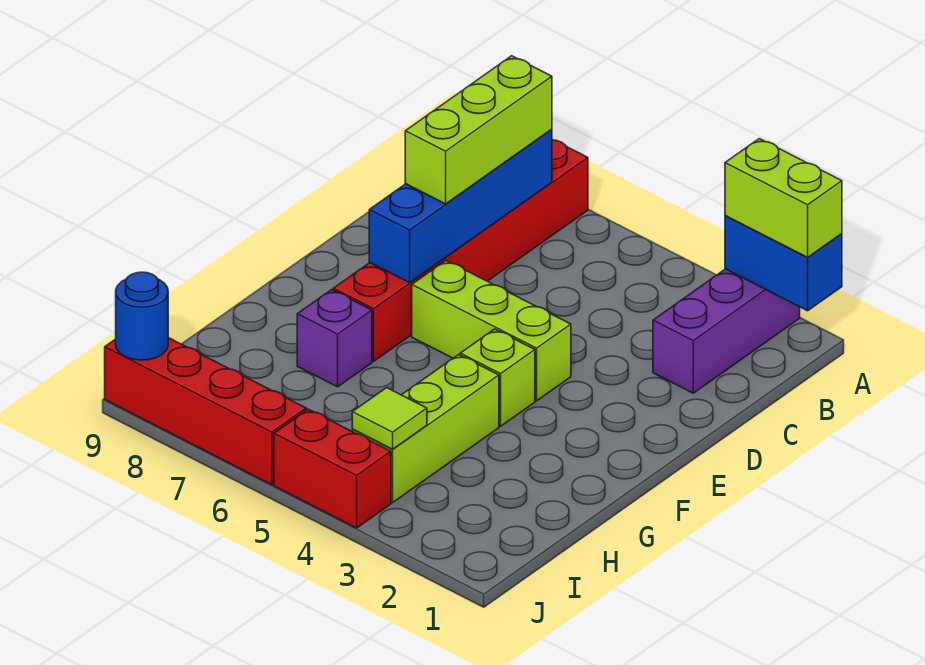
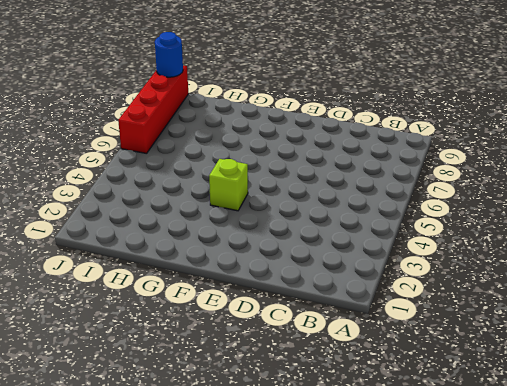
none -> purple 1x3 brick [653,269,800,393]
none -> red 1x6 brick [333,139,588,361]
none -> lime 1x3 brick [412,261,571,401]

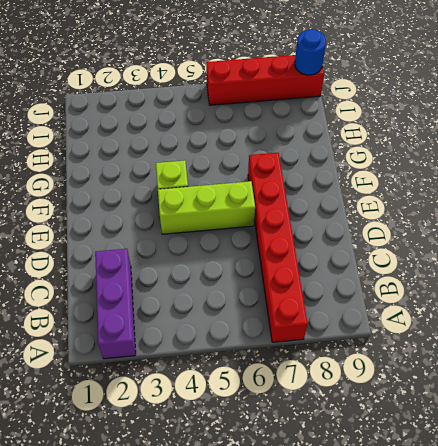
none -> lime 1x3 brick [352,354,499,503]
none -> purple 1x1 brick [297,290,372,387]
none -> red 1x2 brick [274,409,391,528]

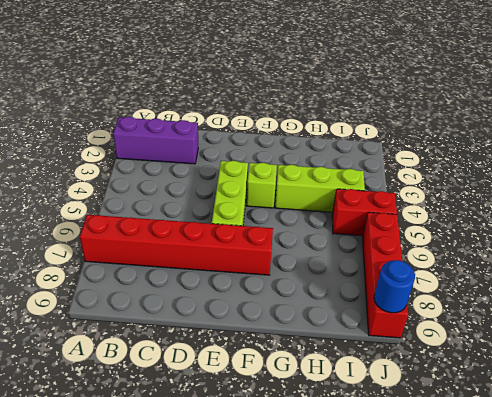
red 1x2 brick [332,189,397,236] -> red 1x2 brick turned to [274,409,391,528]
none -> purple 1x1 brick [297,290,372,387]
none -> blue 1x2 brick [725,216,842,311]
none -> blue 1x4 brick [369,129,552,283]

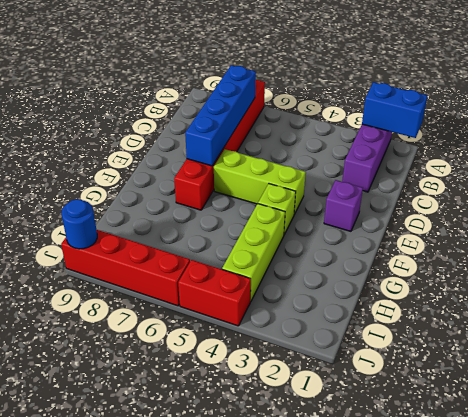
purple 1x1 brick [324,180,363,231] -> purple 1x1 brick moved to [297,290,372,387]
none -> lime 1x1 tile [352,388,427,449]
none -> lime 1x2 brick [725,139,842,257]
none -> lime 1x3 brick [405,56,552,204]

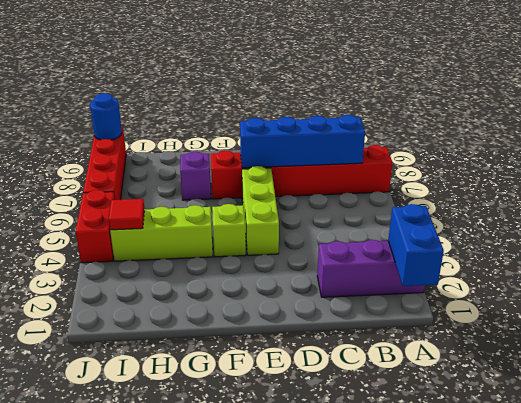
red 1x1 tile [109,199,144,230] -> lime 1x1 tile [352,388,427,449]
none -> lime 1x2 brick [725,139,842,257]
none -> lime 1x3 brick [405,56,552,204]

